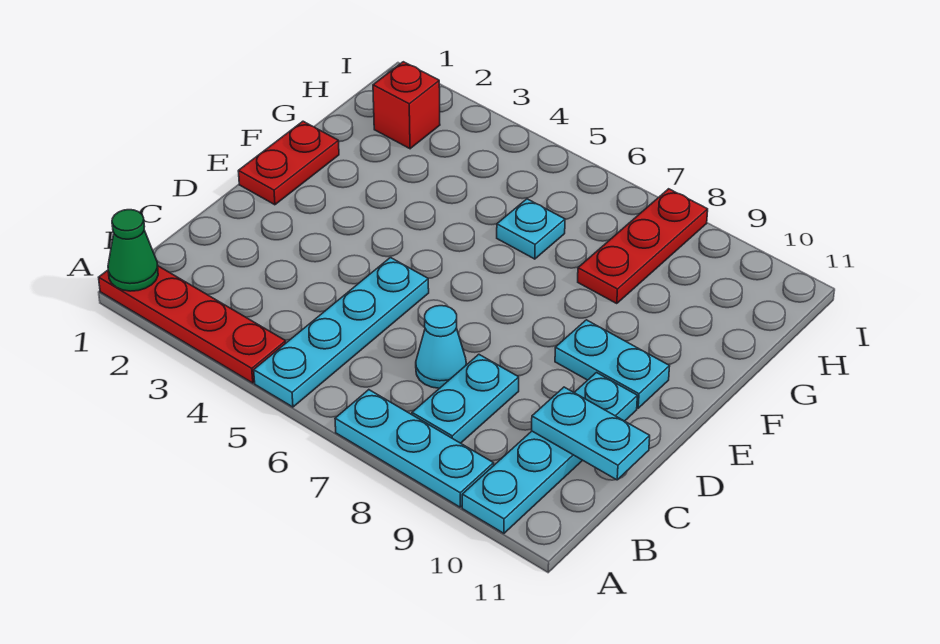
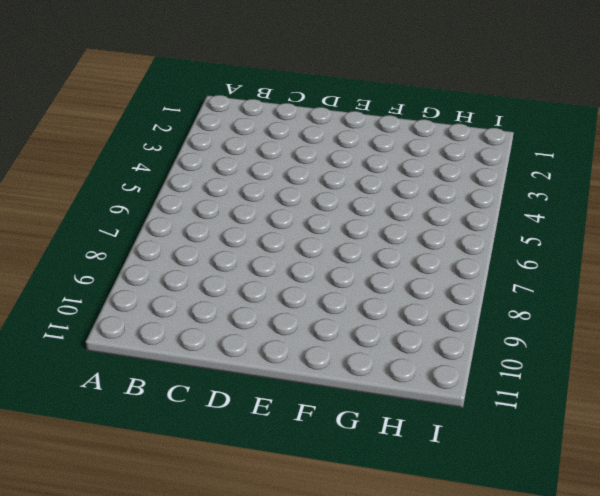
none -> red 1x4 plate [99,266,286,383]
none -> cyan 1x4 plate [254,258,429,407]
none -> cyan 1x3 plate [335,390,494,507]

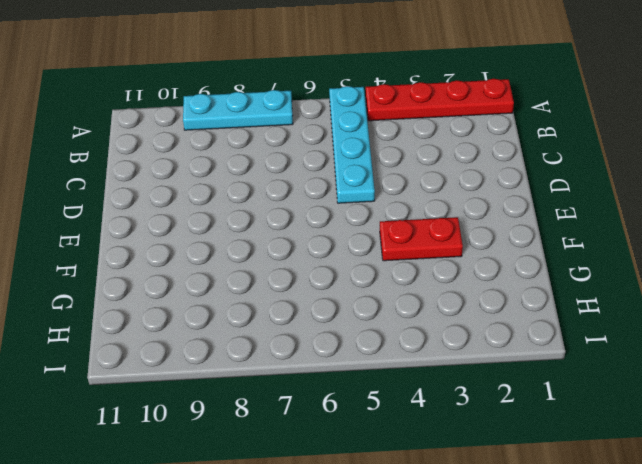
red 1x2 plate [380,217,463,261] -> red 1x2 plate turned to [238,121,339,205]
none -> cyan 1x4 plate [462,373,637,533]
none -> cyan 1x2 plate [412,354,519,443]
none -> cyan 1x1 cone [416,306,466,388]

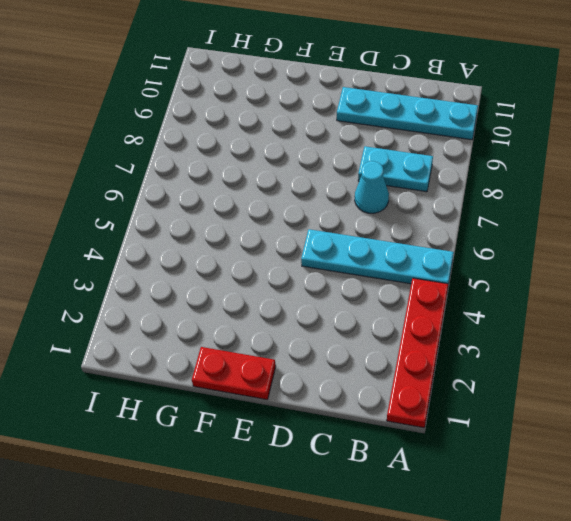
none -> cyan 1x3 plate [335,390,494,507]
none -> cyan 1x2 plate [555,320,670,408]
none -> cyan 1x1 plate [497,199,565,259]

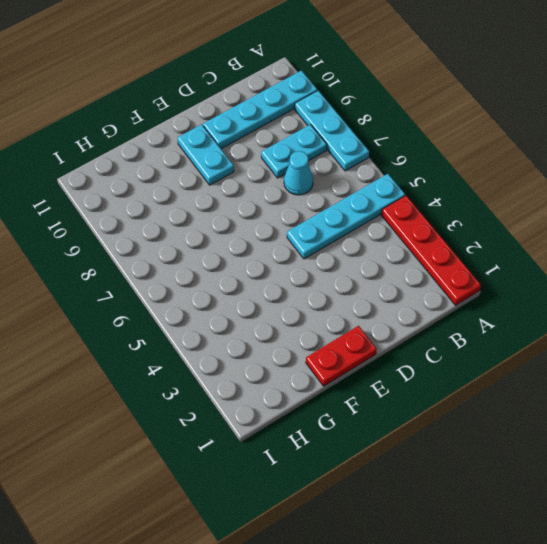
none -> cyan 1x1 plate [497,199,565,259]
none -> red 1x3 plate [578,189,708,304]
none -> red 1x1 brick [373,62,440,149]

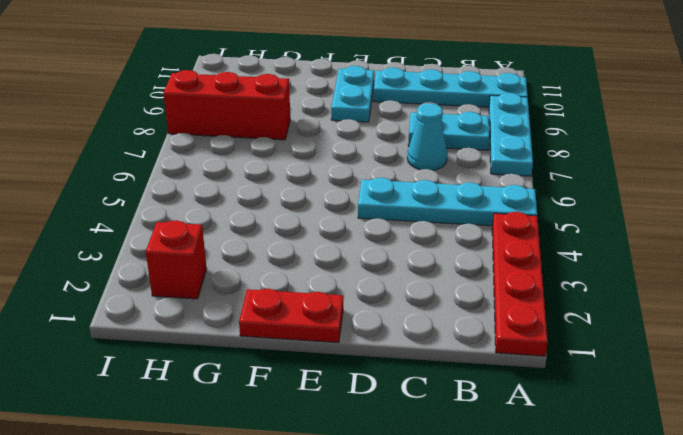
red 1x3 brick [164,70,290,140] -> red 1x3 plate [578,189,708,304]
none -> cyan 1x1 plate [497,199,565,259]
none -> green 1x1 cone [108,210,158,291]
none -> cyan 1x2 plate [532,387,650,480]

